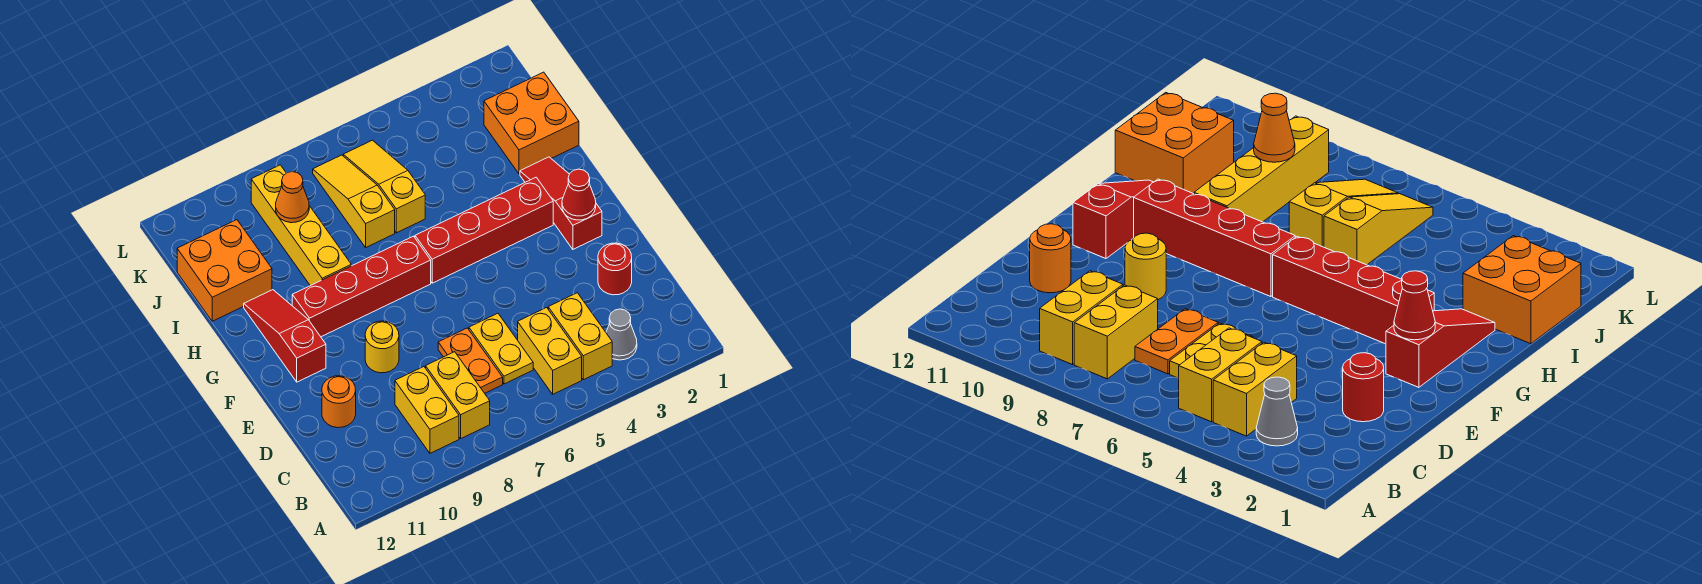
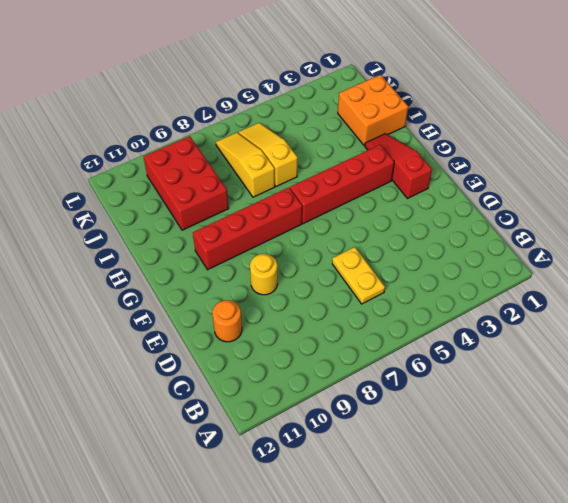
red 2x3 brick [144,136,229,230] -> yellow 1x4 brick [251,165,351,286]
none -> grey 1x1 cone [606,309,637,360]
none -> yellow 1x2 brick [548,293,612,380]
none -> yellow 1x2 brick [518,308,582,394]

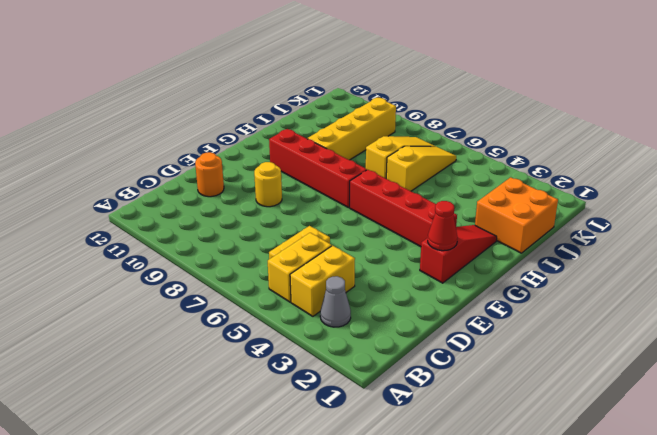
none -> yellow 1x2 brick [426,352,490,438]
none -> yellow 1x2 brick [395,367,459,453]
none -> orange 1x2 plate [438,328,503,393]

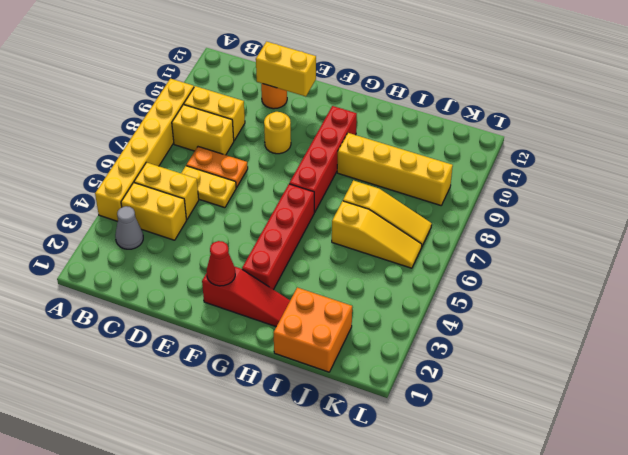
yellow 1x6 brick [95,79,194,221] -> none
yellow 1x2 brick [256,42,316,96] -> none
none -> red 1x1 round brick [598,243,632,295]
none -> red 1x3 slope [244,290,326,382]
none -> orange 2x2 brick [177,220,272,321]

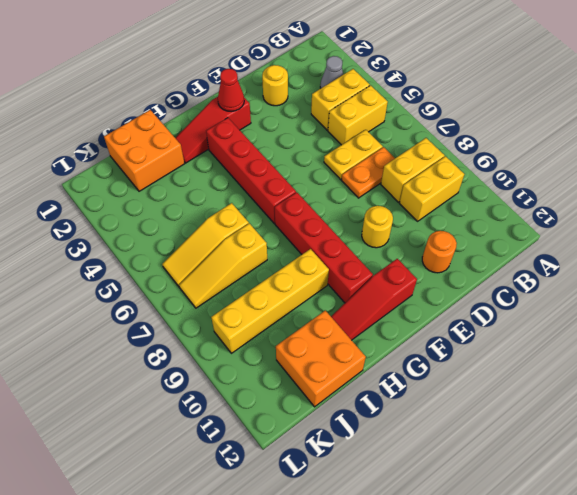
yellow 1x1 round brick [262,65,288,106] -> red 1x1 round brick [598,243,632,295]
none -> orange 1x1 cone [276,172,309,223]

